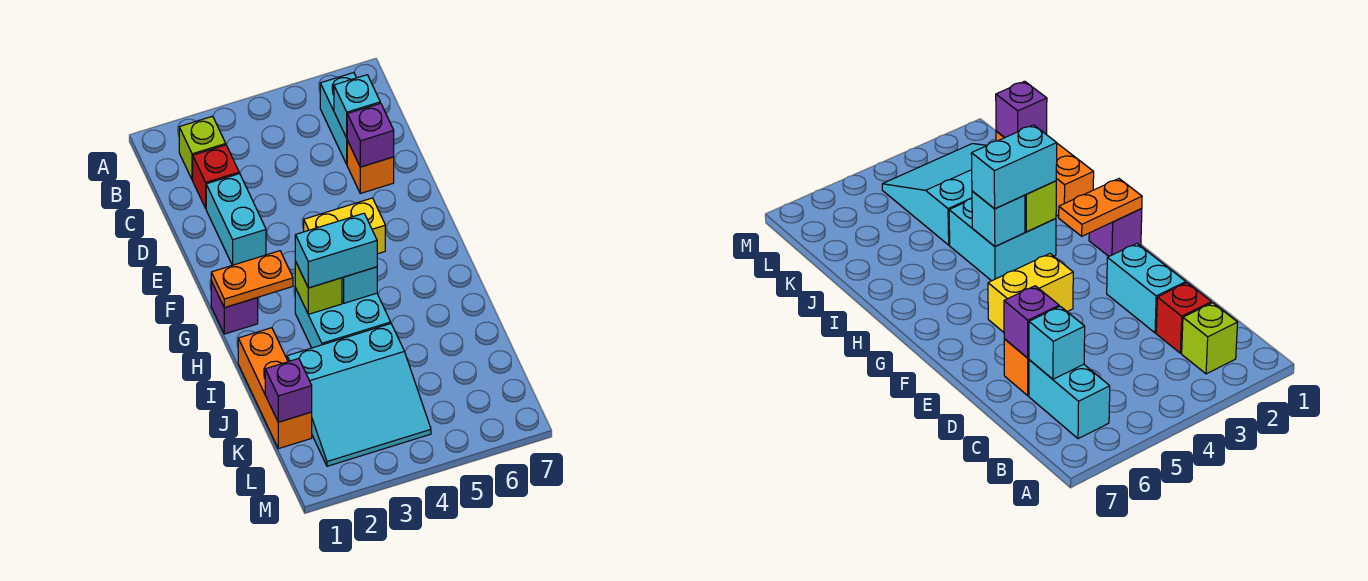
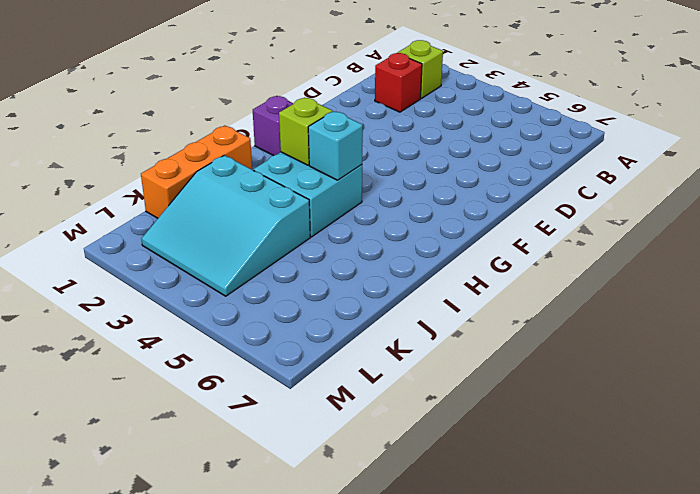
none -> cyan 1x2 brick [320,73,356,164]
none -> cyan 1x2 brick [206,174,266,265]
none -> orange 1x1 brick [347,141,394,193]

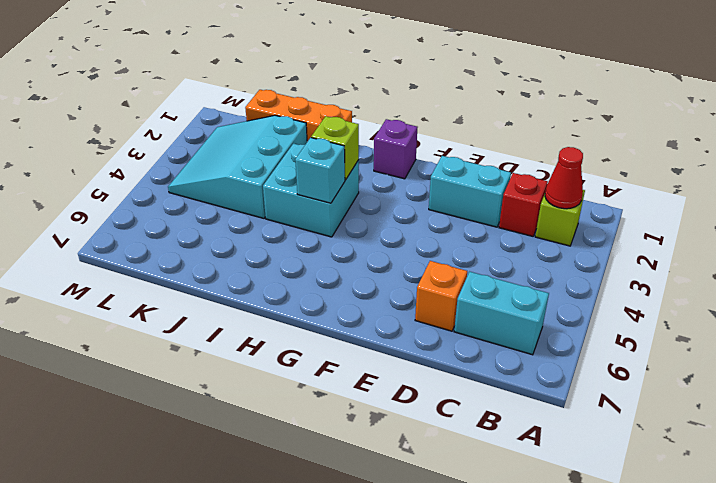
red 1x1 cone [545,147,583,209] -> none
none -> yellow 1x2 brick [304,198,385,254]
none -> cyan 1x1 brick [334,75,380,138]
none -> purple 1x1 brick [347,103,394,167]

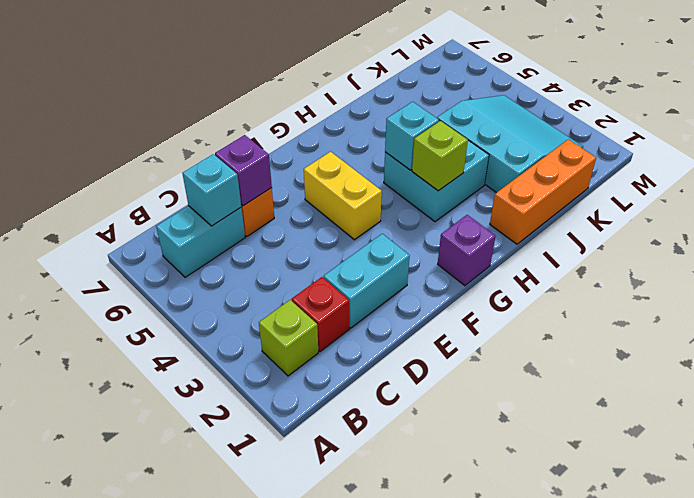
none -> orange 1x2 plate [211,251,293,308]
none -> purple 1x1 brick [265,359,312,422]
none -> cyan 1x2 brick [295,213,377,288]

